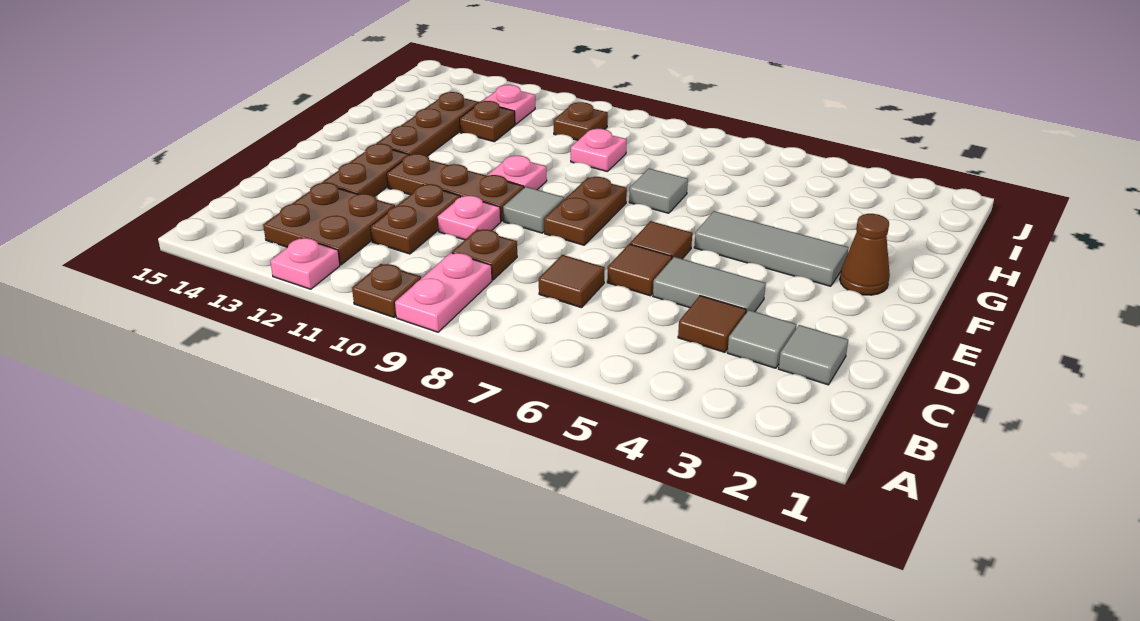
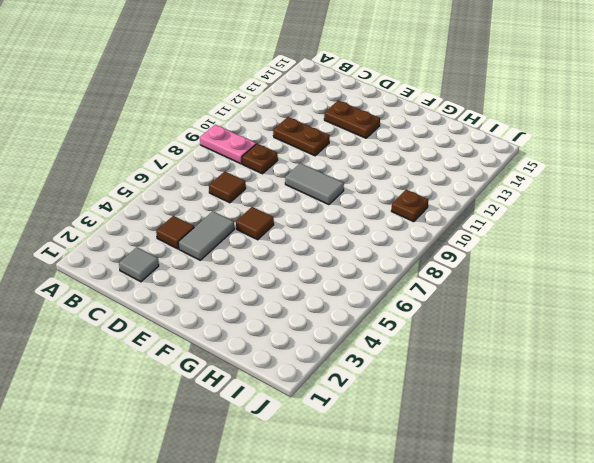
grey 1x2 tile [285,163,344,205] -> grey 1x1 tile [503,187,564,233]
none -> brown 1x1 plate [352,264,421,317]
none -> pink 1x1 plate [270,238,340,289]
none -> brown 2x2 plate [263,183,395,265]

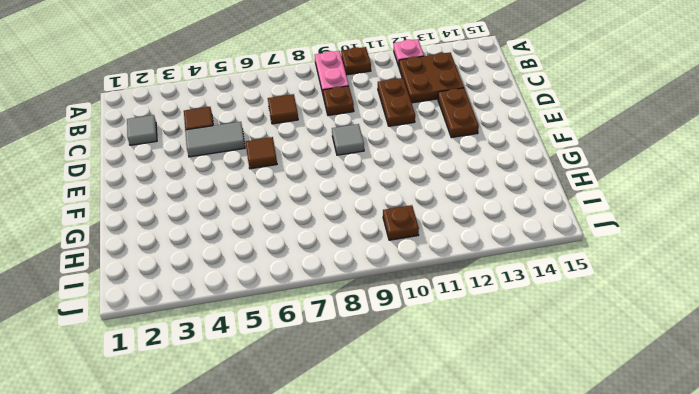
none -> grey 1x1 tile [727,310,796,368]
none -> brown 1x1 tile [607,244,672,296]
none -> pink 1x1 plate [438,196,501,240]

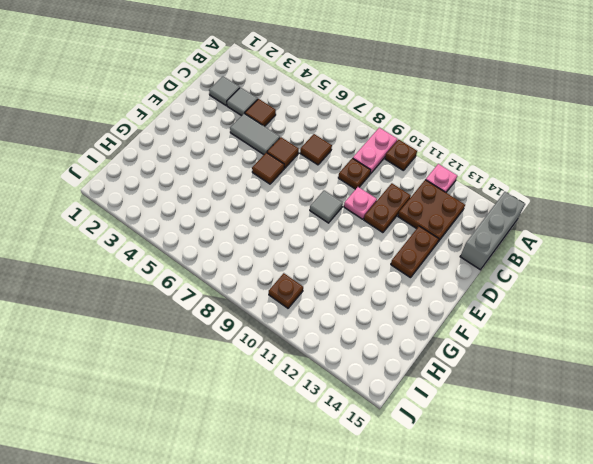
grey 1x3 brick [460,192,525,270] -> none
none -> brown 1x2 plate [544,177,627,245]
none -> brown 1x3 plate [387,154,524,221]
none -> brown 1x1 cone [840,214,890,295]

